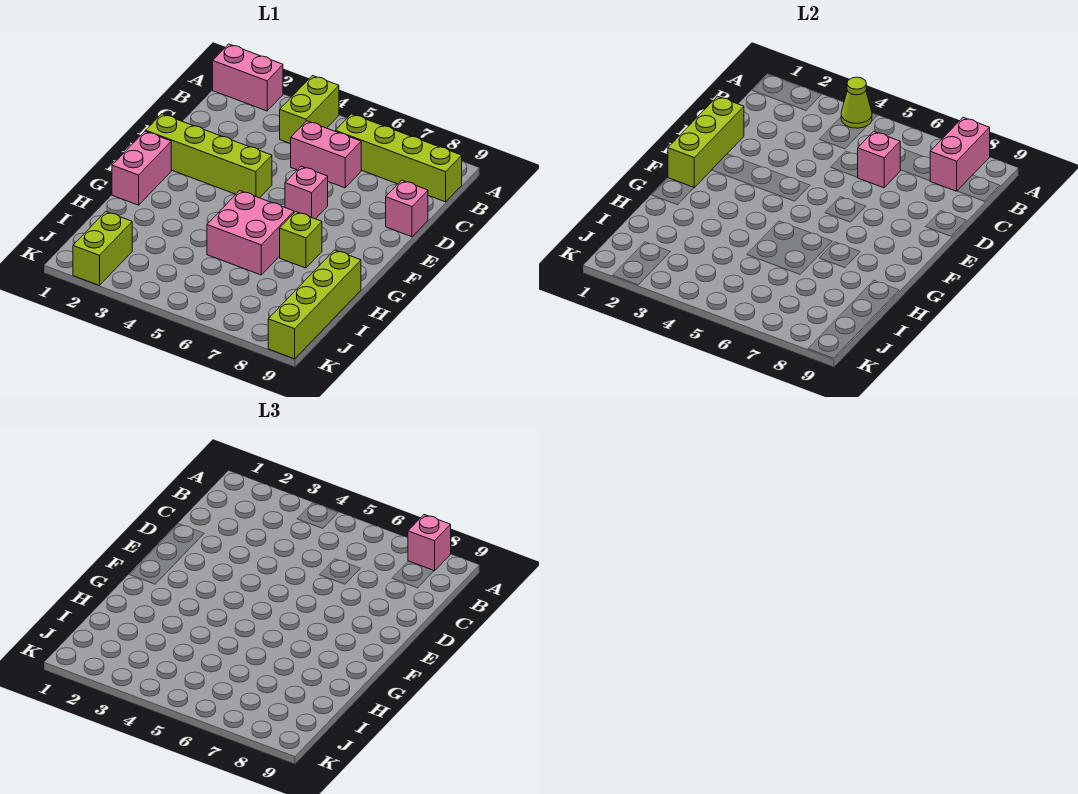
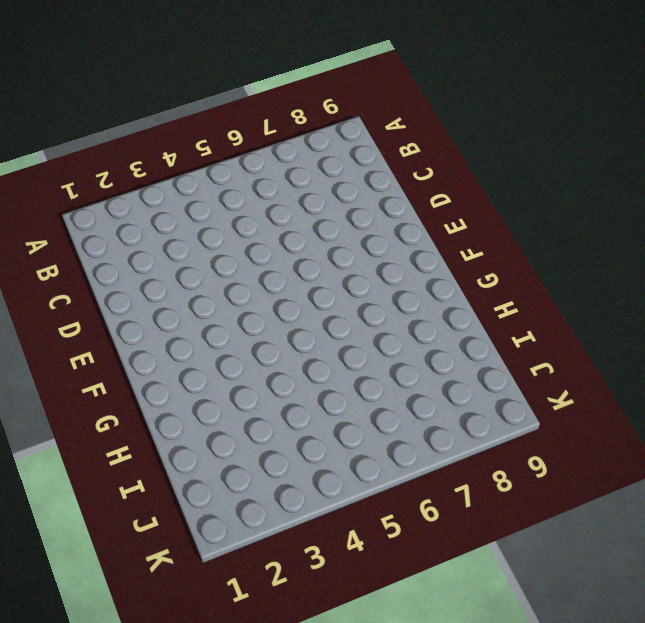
none -> pink 1x2 brick [213,44,283,111]
none -> lime 1x2 brick [280,76,339,144]
none -> lime 1x4 brick [335,114,462,202]

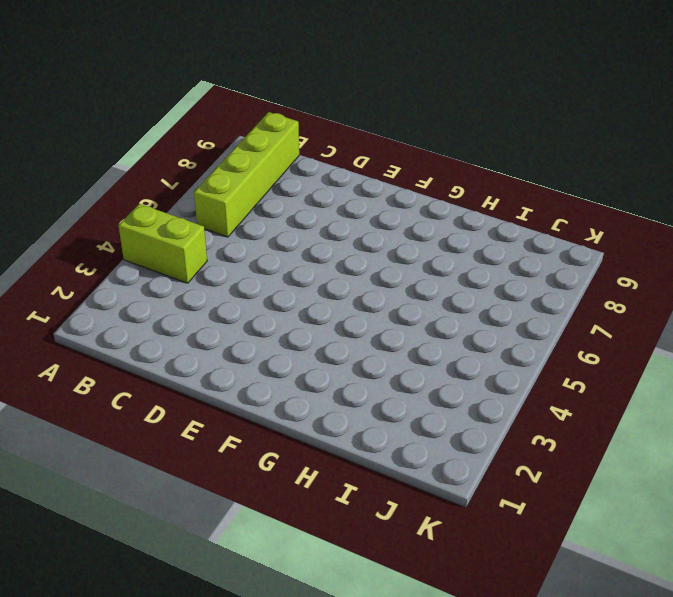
none -> pink 1x2 brick [213,44,283,111]
none -> pink 1x2 brick [291,121,361,188]
none -> pink 1x1 brick [386,180,428,237]

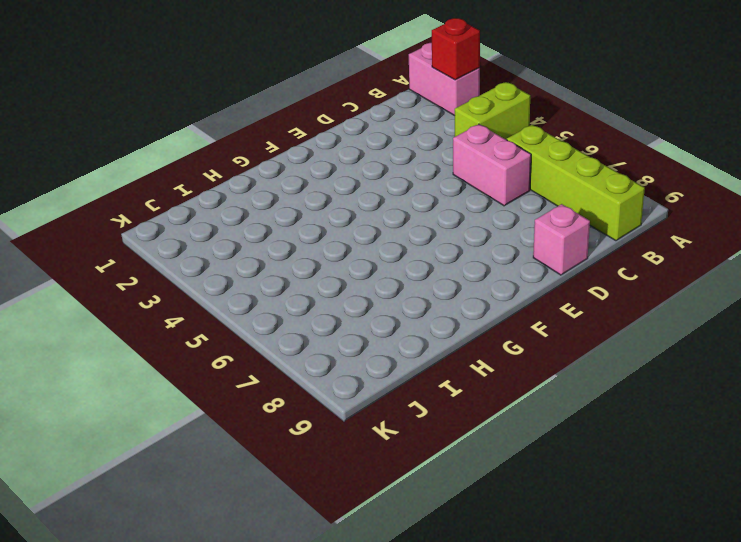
red 1x1 brick [432,18,480,80] -> none
none -> lime 1x4 brick [146,114,272,198]
none -> pink 1x1 brick [285,166,328,219]
none -> pink 1x2 brick [112,131,171,205]

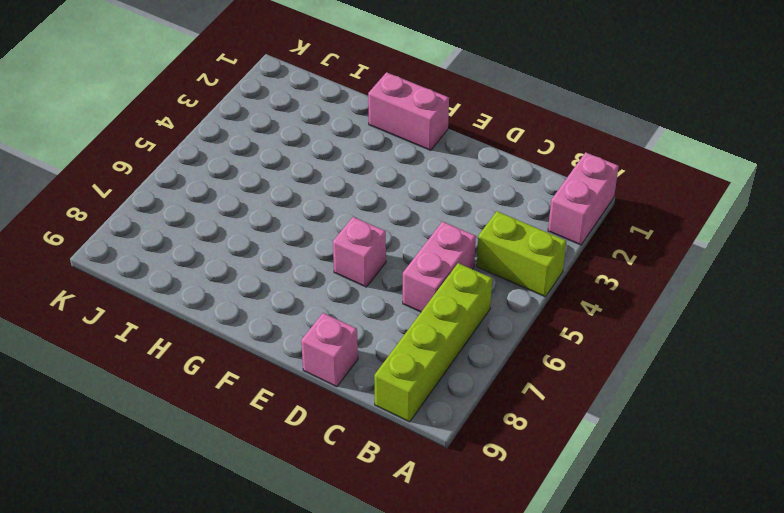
none -> lime 1x4 brick [146,114,272,198]
none -> pink 2x2 brick [207,191,294,275]
none -> lime 1x1 brick [280,212,322,268]

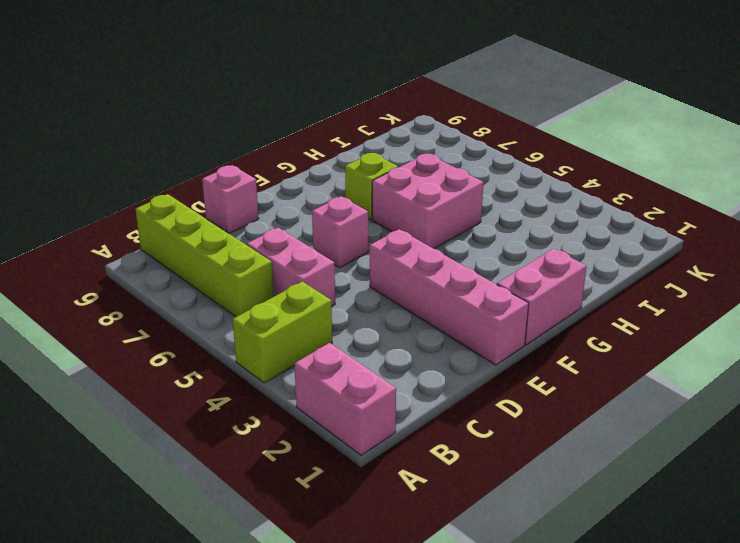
pink 1x4 brick [370,229,529,365] -> lime 1x4 brick [146,114,272,198]
none -> lime 1x4 brick [268,250,361,359]
none -> lime 1x2 brick [73,212,132,285]
none -> lime 1x1 cone [841,77,872,128]

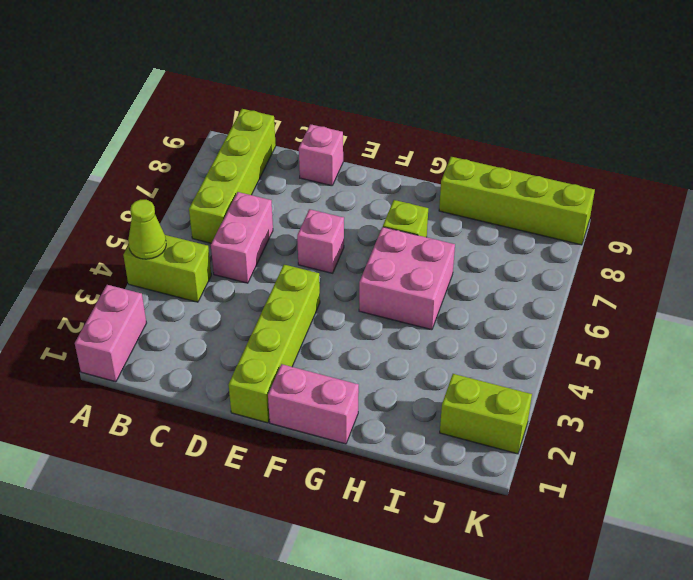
none -> pink 1x2 brick [930,118,990,191]
none -> pink 1x1 brick [857,131,900,188]
none -> lime 1x3 brick [668,96,744,188]

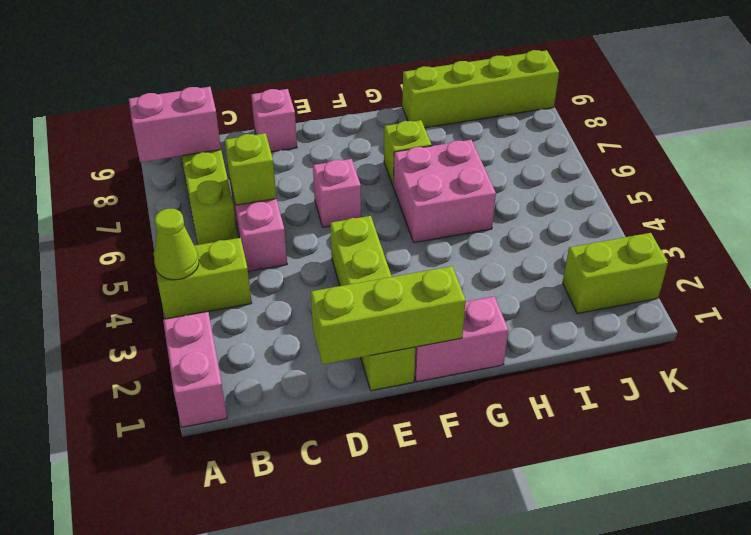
lime 1x1 brick [225,133,276,205] -> pink 1x1 brick [857,131,900,188]
none -> pink 1x1 brick [408,515,451,571]

